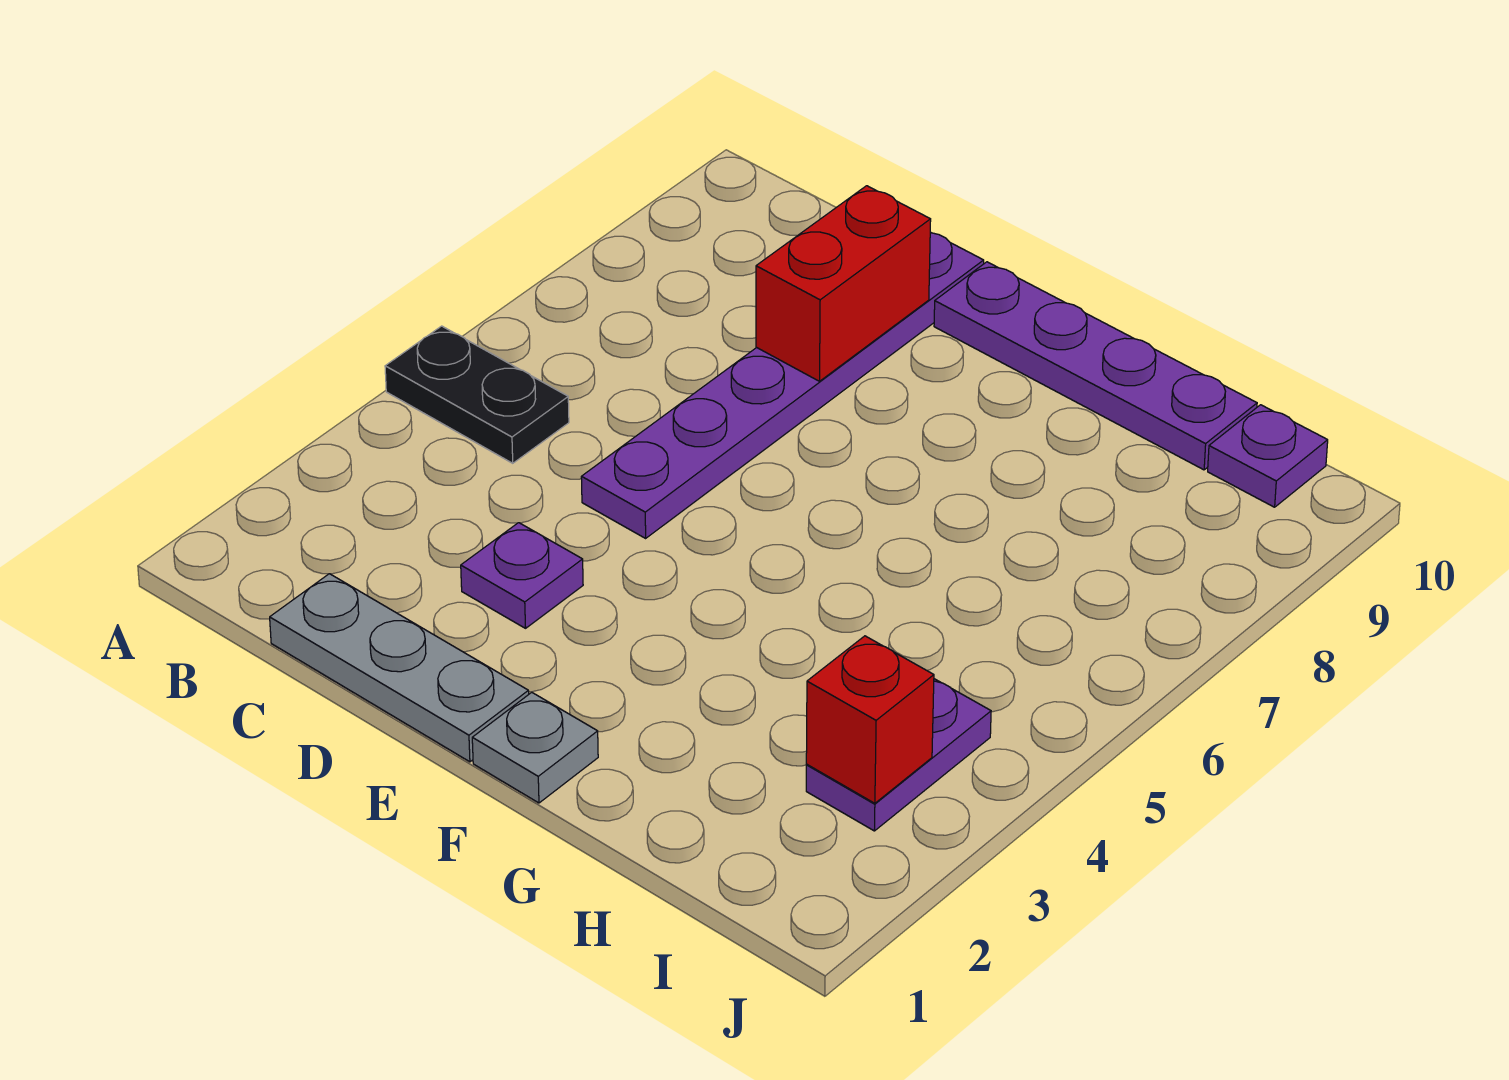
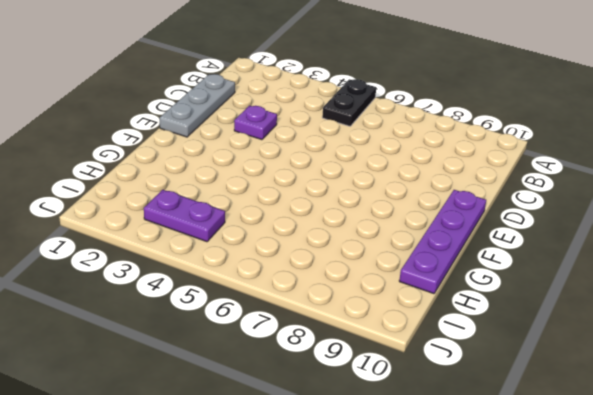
none -> purple 1x6 plate [581,233,984,538]
none -> grey 1x1 plate [472,692,598,803]

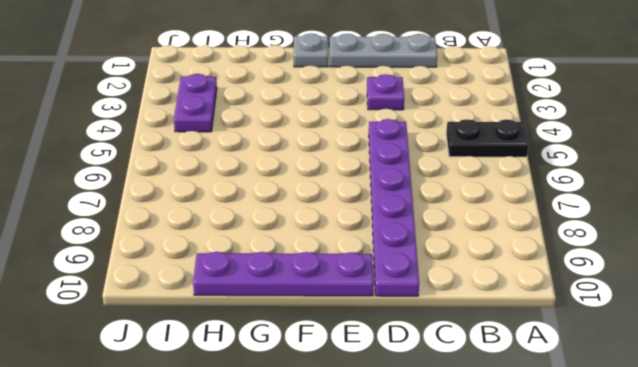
none -> purple 1x1 plate [1208,405,1328,507]
none -> red 1x2 brick [756,186,931,381]

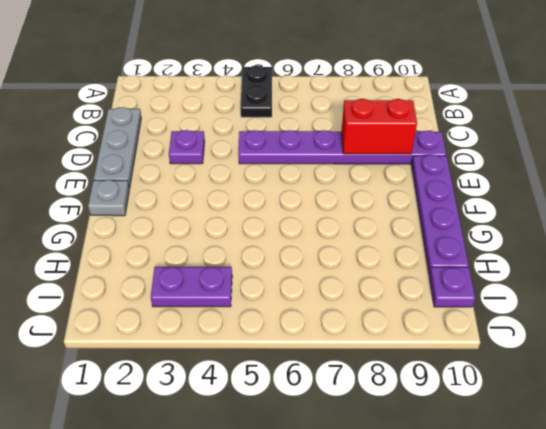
none -> red 1x1 brick [806,636,934,803]

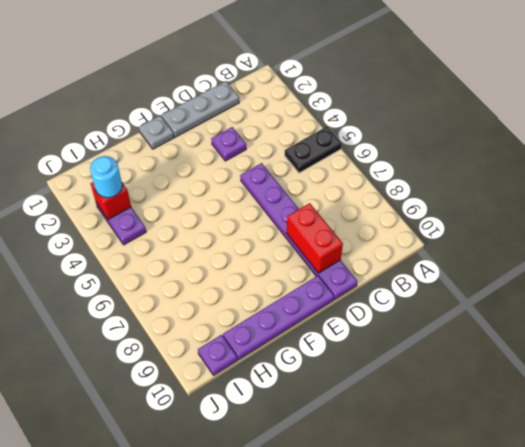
cyan 1x1 round brick [90,156,122,198] -> none

